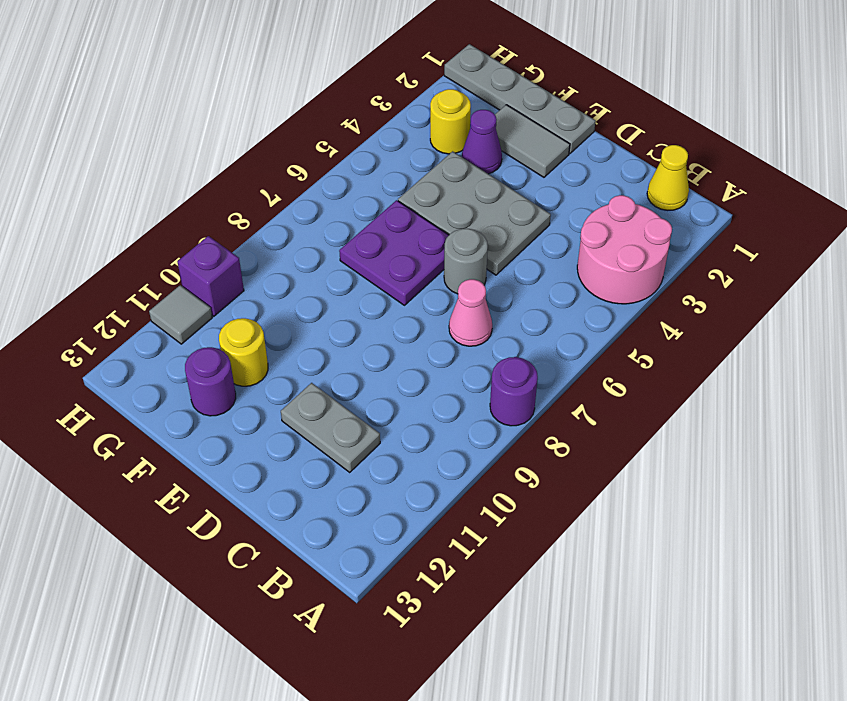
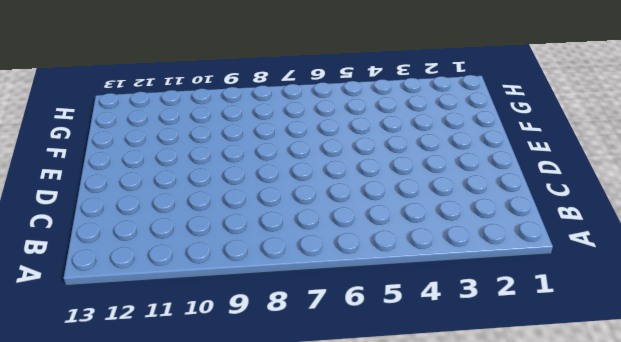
none -> pink 2x2 round brick [577,195,672,304]
none -> purple 1x1 round brick [490,357,538,426]
none -> yellow 1x1 cone [647,145,689,210]

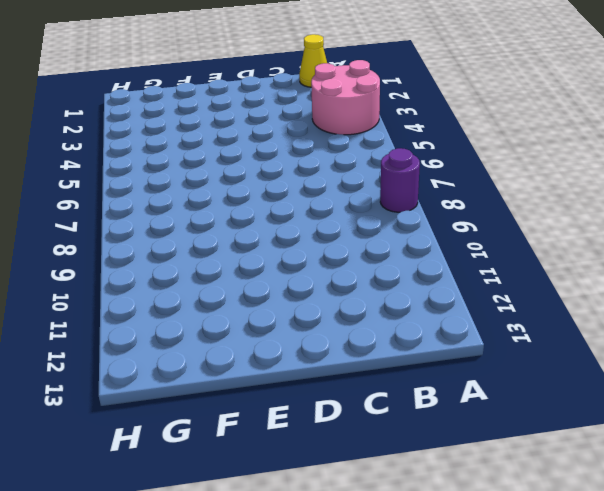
none -> pink 1x1 cone [449,279,492,346]
none -> grey 1x2 plate [281,383,380,472]
none -> grey 2x3 plate [398,151,551,275]

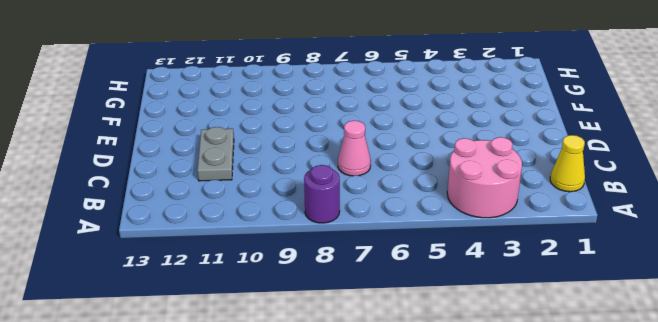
none -> grey 2x3 plate [398,151,551,275]
none -> grey 1x1 round brick [444,229,488,294]
none -> grey 1x4 plate [444,44,596,153]

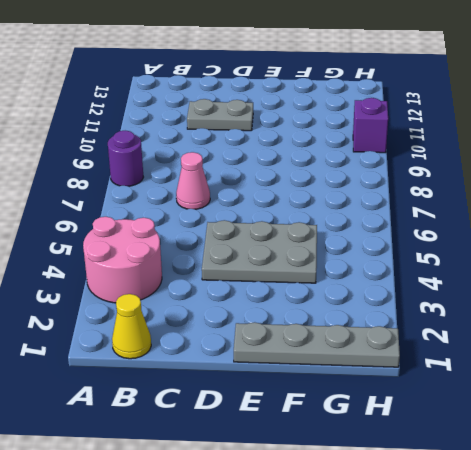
none -> grey 1x1 round brick [444,229,488,294]
none -> grey 1x2 tile [495,105,570,177]
none -> purple 2x2 plate [339,200,449,305]

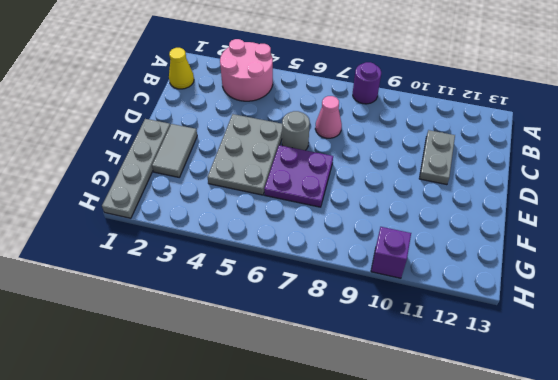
none -> purple 1x1 cone [462,110,502,174]
none -> yellow 1x1 round brick [219,318,268,386]
none -> purple 1x1 round brick [185,347,236,416]

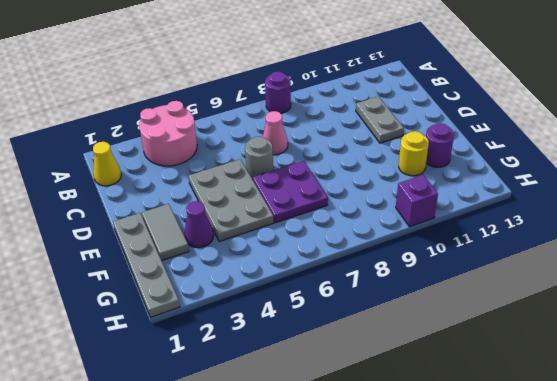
none -> yellow 1x1 round brick [430,89,471,154]
none -> grey 1x1 tile [149,285,212,344]

